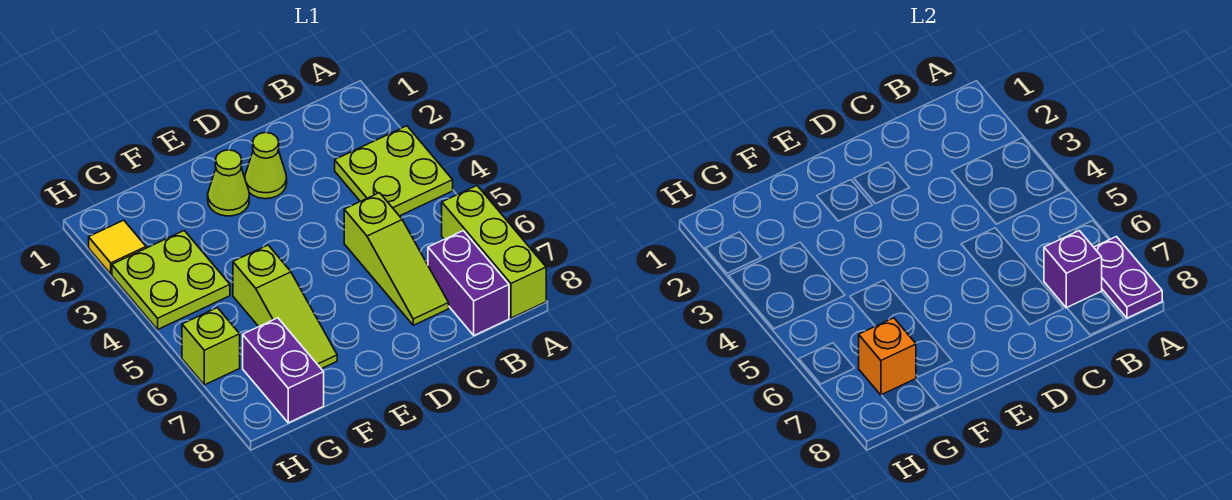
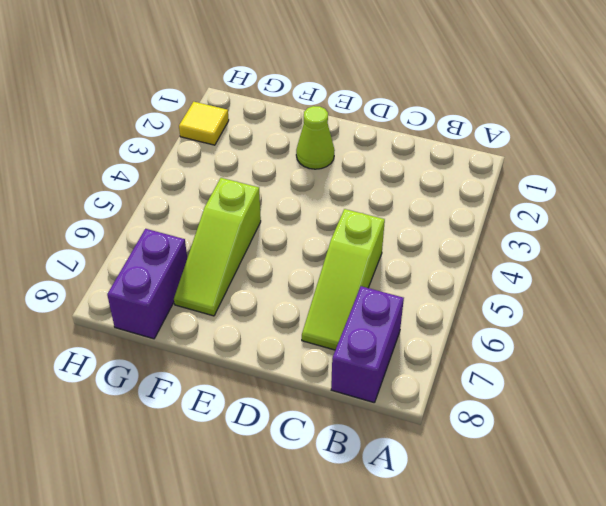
none -> lime 2x2 plate [335,126,453,216]
none -> lime 1x3 brick [442,186,546,318]
none -> lime 1x1 cone [245,132,287,199]

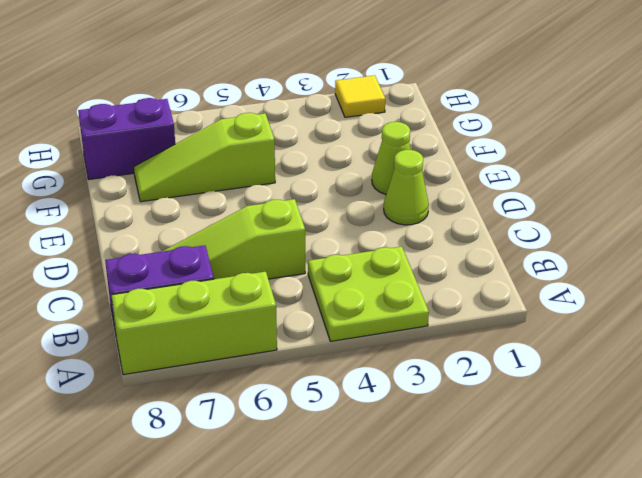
none -> lime 2x2 plate [112,231,230,329]
none -> lime 1x1 brick [182,308,240,385]
none -> purple 1x2 plate [1094,237,1162,318]

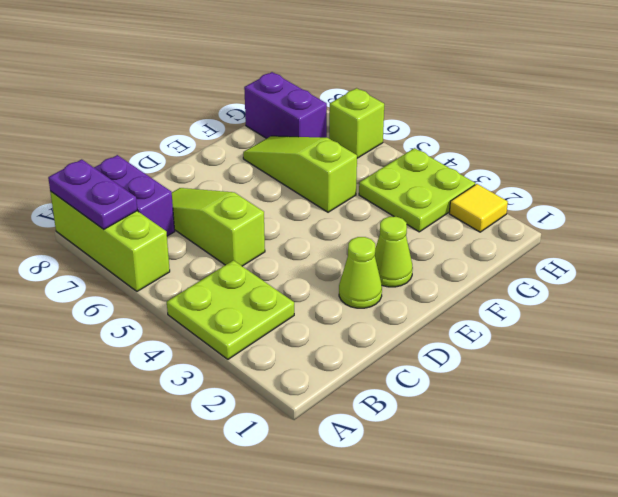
none -> purple 1x1 brick [1044,231,1102,308]
none -> orange 1x1 brick [859,318,916,395]

